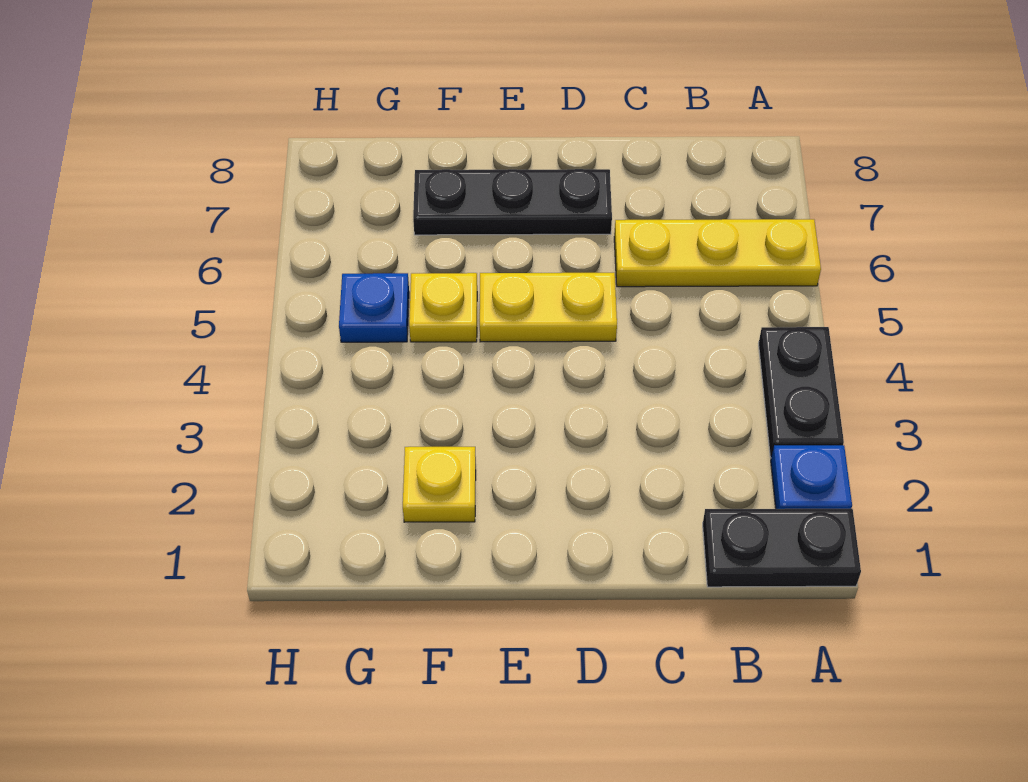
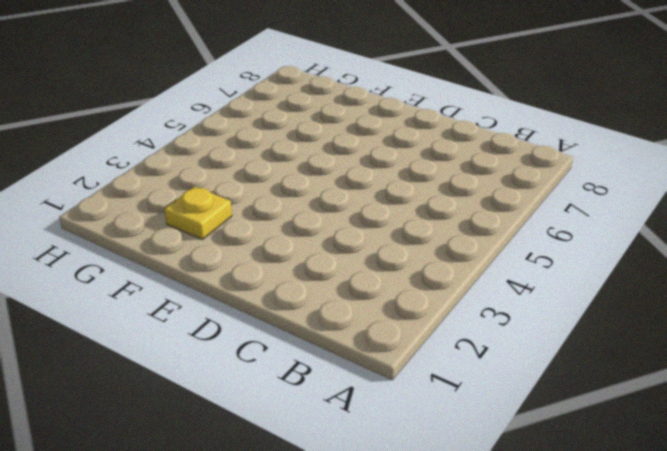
none -> black 1x2 plate [703,509,861,587]
none -> blue 1x1 plate [771,445,852,509]

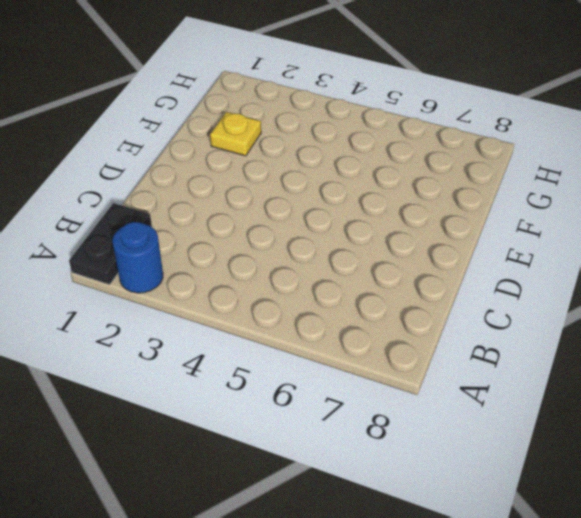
blue 1x1 round brick [113,222,163,293] -> blue 1x1 plate [771,445,852,509]
none -> black 1x2 plate [759,327,844,458]
none -> yellow 1x3 plate [614,219,821,287]

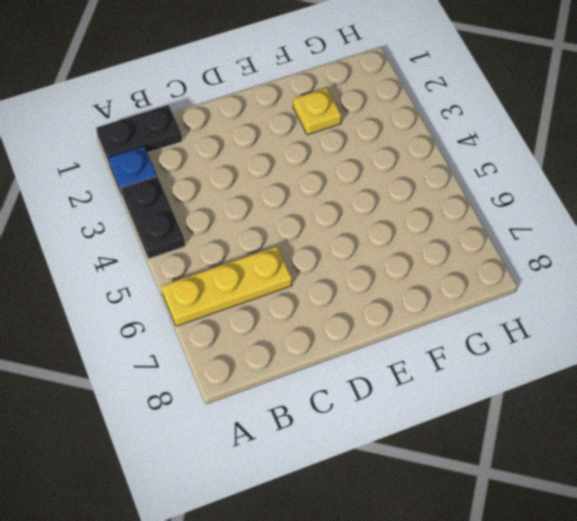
none -> yellow 1x2 plate [480,273,617,342]
none -> black 1x3 plate [413,169,612,235]

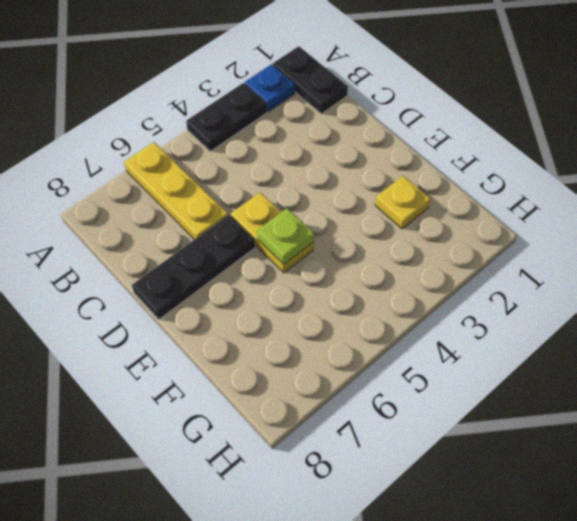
black 1x3 plate [132,215,255,319] -> black 1x3 plate turned to [413,169,612,235]
lime 1x1 plate [257,208,314,264] -> none
none -> yellow 1x1 plate [409,273,477,342]
none -> blue 1x1 plate [339,273,409,342]

